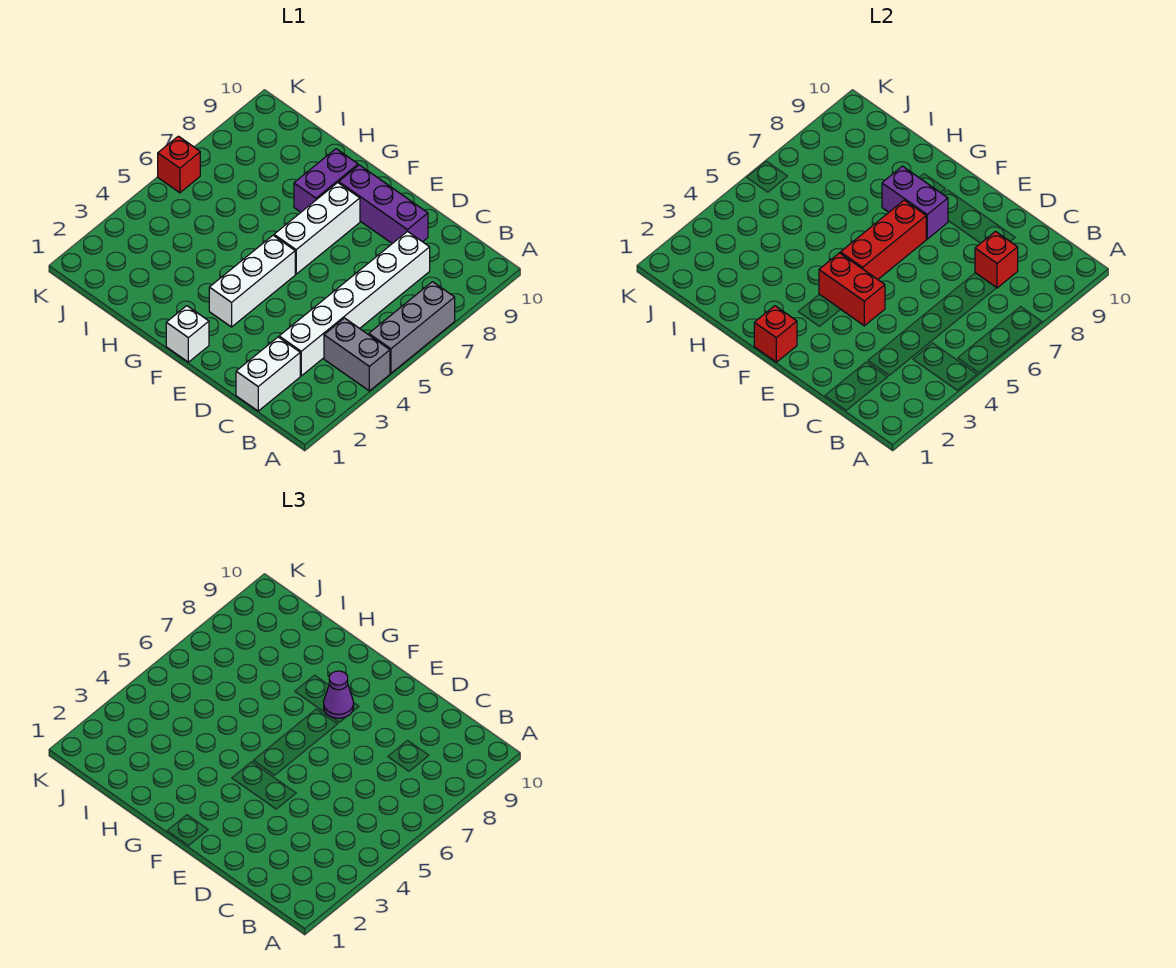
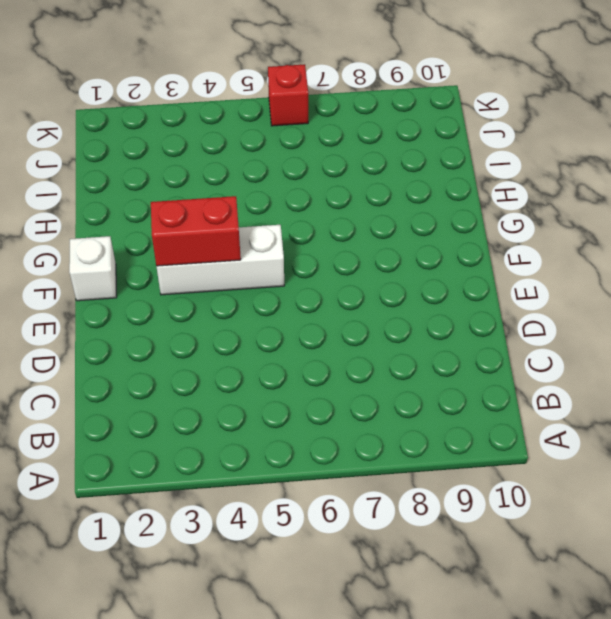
red 1x2 brick [151,196,241,266] -> red 1x2 brick turned to [819,253,885,326]
none -> grey 1x2 brick [324,318,390,391]
none -> grey 1x3 brick [369,282,455,373]
none -> white 1x2 brick [236,337,300,411]

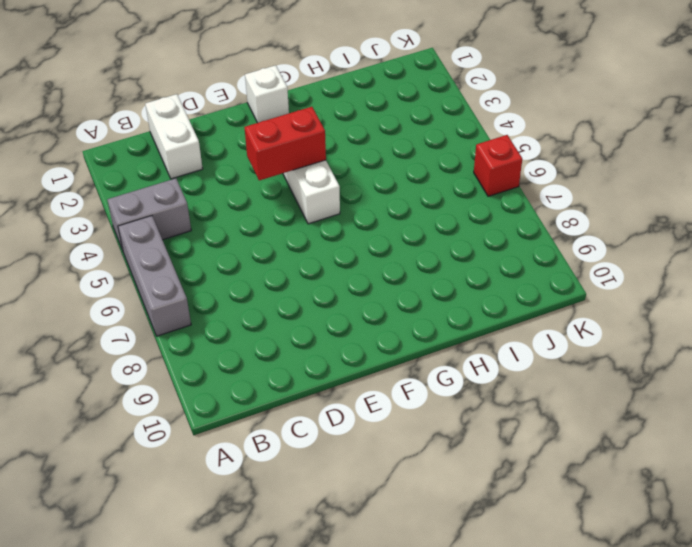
none -> white 1x6 brick [279,231,430,376]
none -> purple 1x3 brick [339,165,428,244]
none -> white 1x3 brick [274,183,360,274]

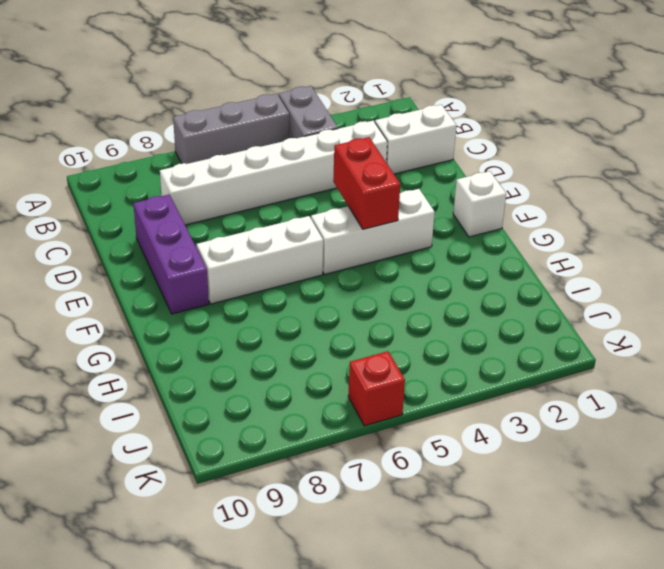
none -> purple 1x2 brick [294,149,358,212]
none -> red 1x1 brick [975,232,1018,288]
none -> red 1x1 brick [754,306,797,362]

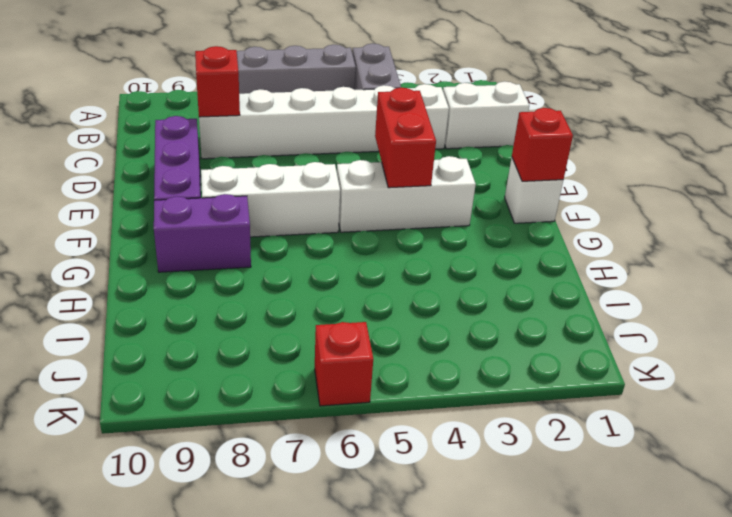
none -> red 1x3 brick [841,200,926,279]
none -> purple 1x2 brick [882,166,948,239]
none -> purple 1x1 cone [324,671,354,718]

